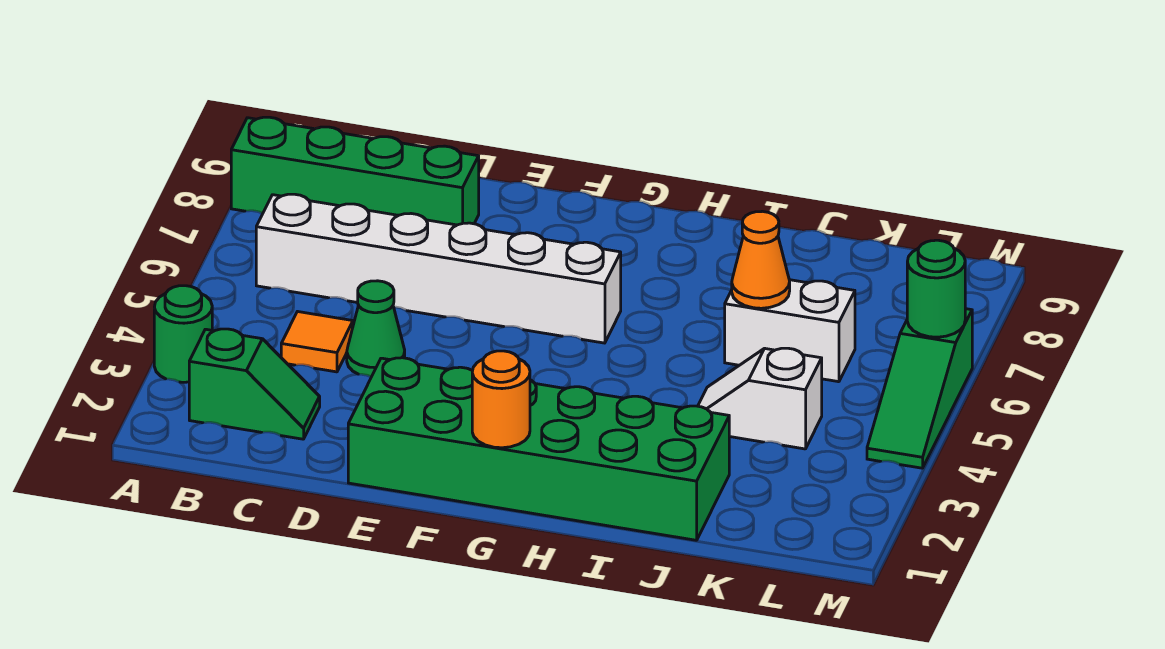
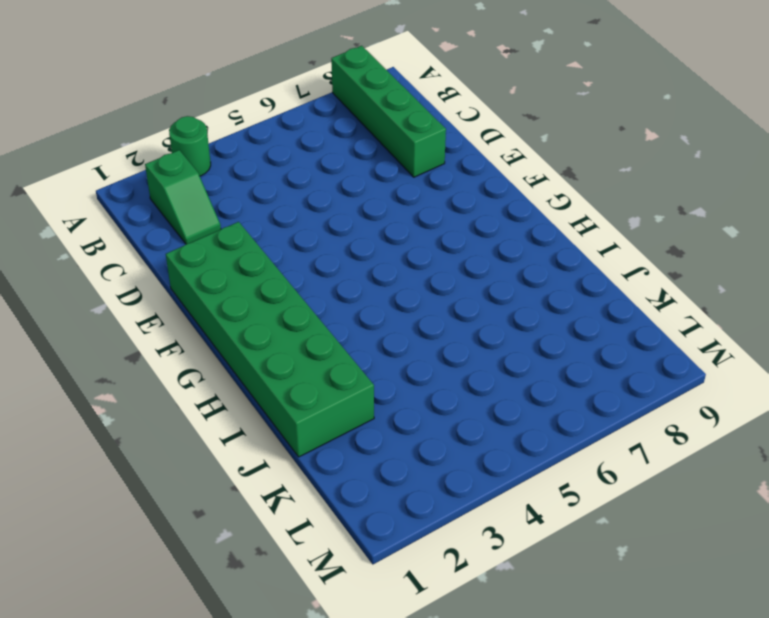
none -> white 1x6 brick [256,194,621,343]
none -> orange 1x1 tile [281,312,353,372]
none -> green 1x1 cone [347,281,405,377]

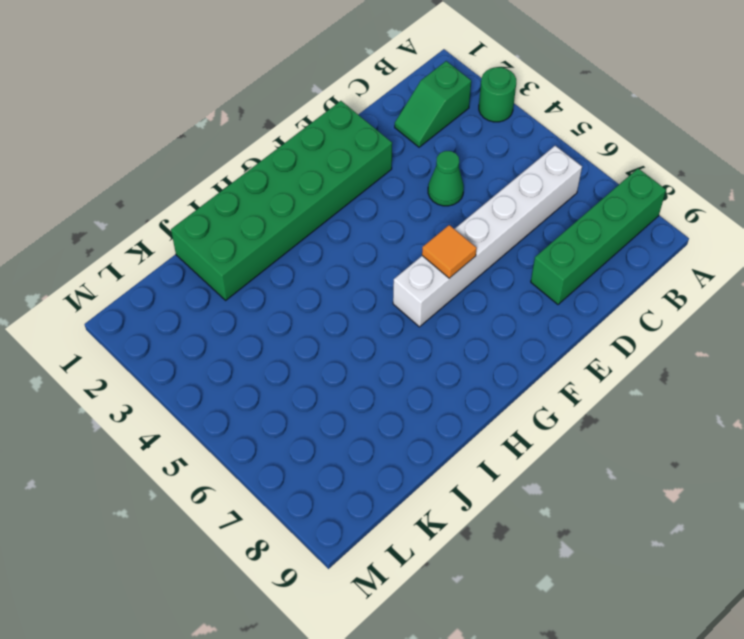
orange 1x1 tile [422,225,477,278] -> orange 1x1 tile moved to [281,312,353,372]
none -> white 1x2 slope [698,348,822,449]
none -> white 1x2 brick [725,280,855,382]
none -> green 1x3 slope [867,309,972,468]

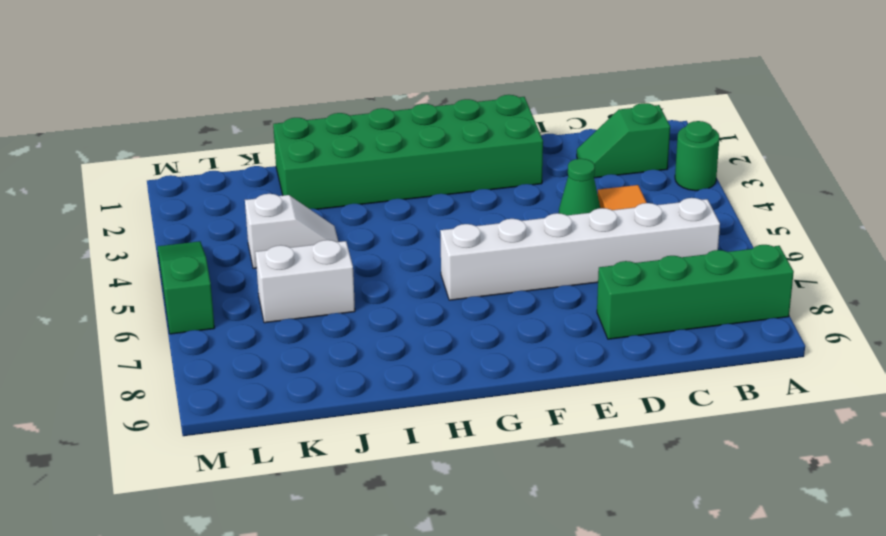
none -> orange 1x1 round brick [472,351,530,448]
none -> orange 1x1 cone [731,211,790,308]
none -> green 1x1 round brick [907,240,965,337]

